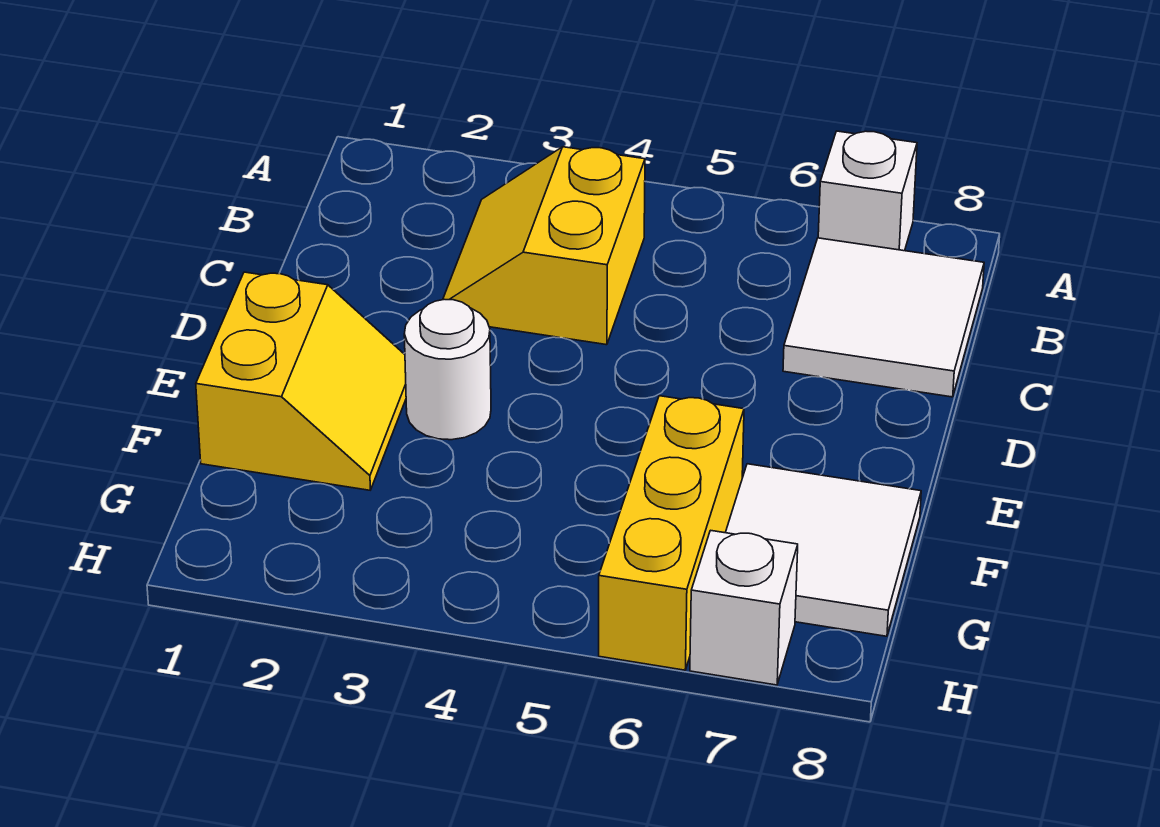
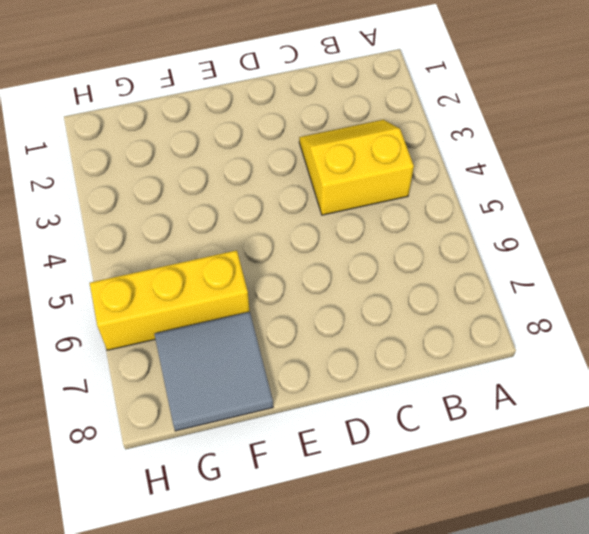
grey 2x2 tile [154,312,273,431] -> white 2x2 tile [725,464,921,636]
none -> white 1x1 brick [818,131,917,251]
none -> white 2x2 tile [783,238,984,397]

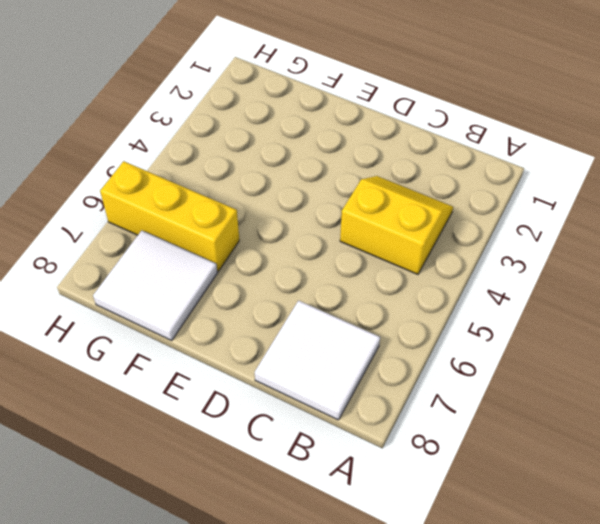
none -> white 1x1 brick [818,131,917,251]
none -> yellow 2x2 slope [196,272,406,490]

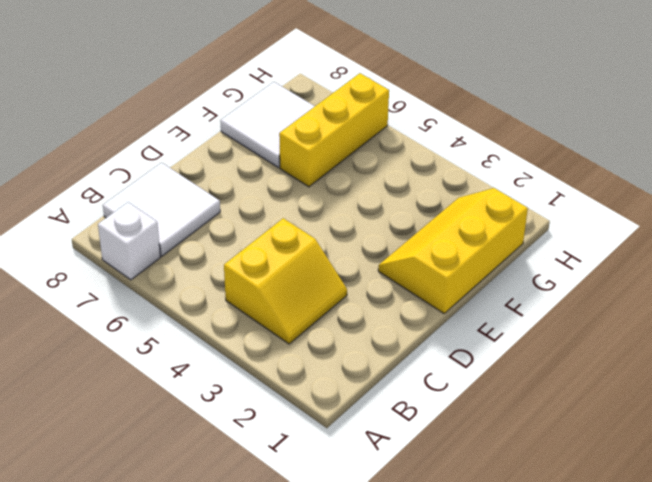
yellow 2x3 slope [378,188,528,313] -> yellow 2x2 slope [196,272,406,490]
none -> white 1x1 round brick [404,299,491,440]
none -> white 1x1 brick [690,530,798,685]

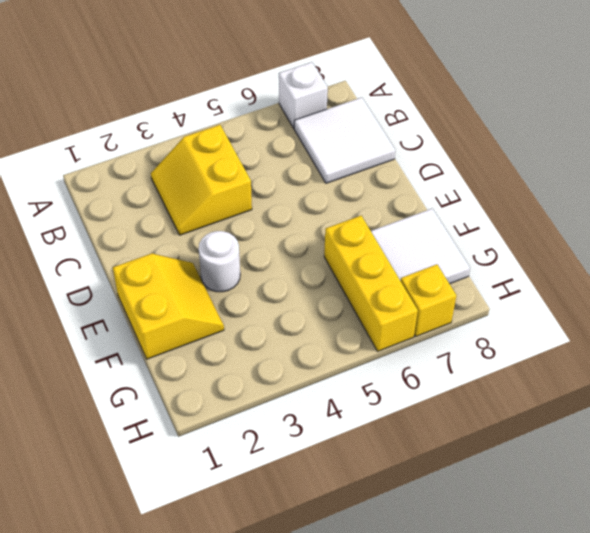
yellow 1x1 brick [401,264,456,336] -> white 1x1 brick [690,530,798,685]

